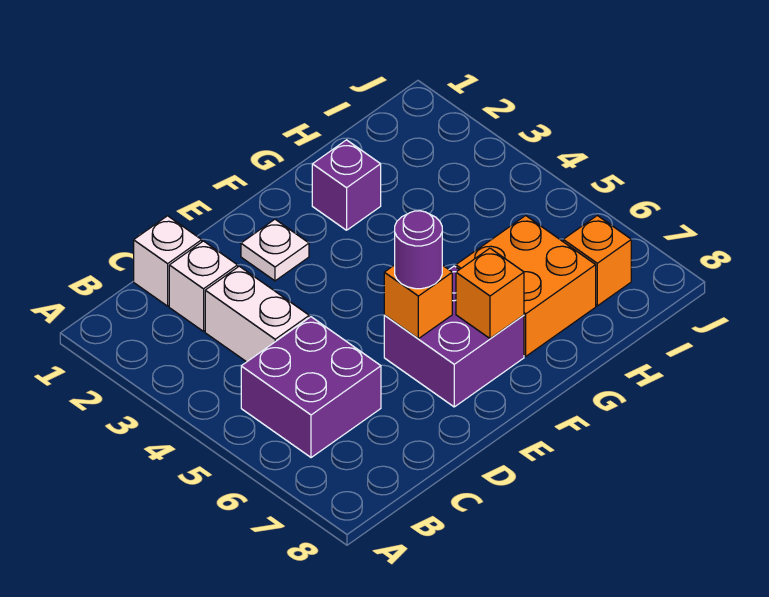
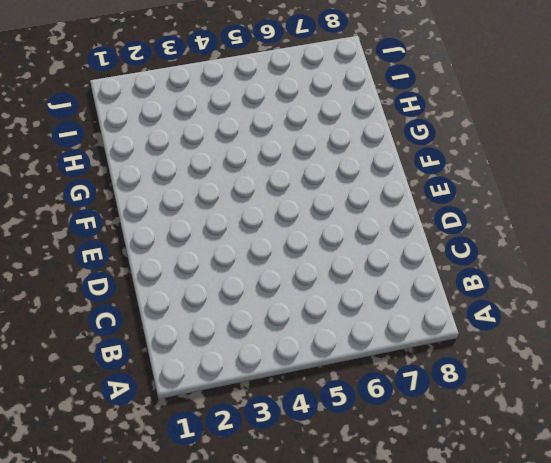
none -> purple 2x2 brick [241,317,381,458]
none -> white 1x1 brick [134,216,202,306]
none -> white 1x1 brick [169,241,238,331]

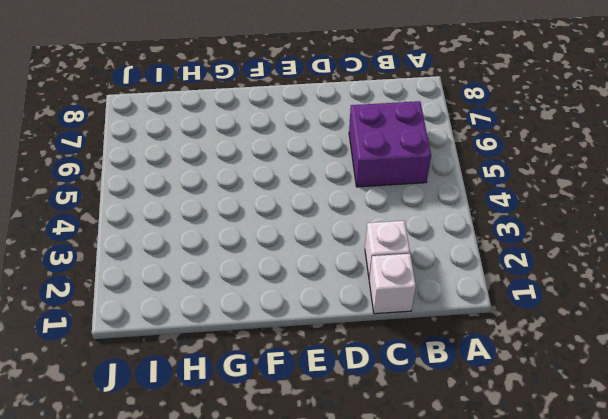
none -> white 1x2 brick [205,266,309,362]
none -> white 1x1 plate [241,219,309,281]
none -> purple 2x2 brick [384,266,524,407]

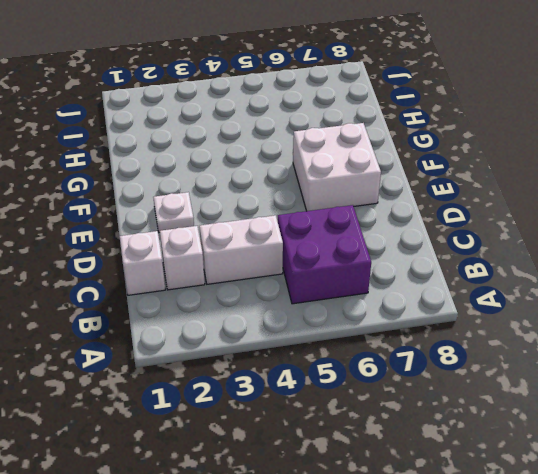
white 2x2 brick [293,123,381,211] -> purple 2x2 brick [384,266,524,407]
none -> purple 1x1 brick [312,140,381,230]
none -> orange 2x2 brick [456,216,596,356]
none -> orange 1x1 brick [563,216,631,306]

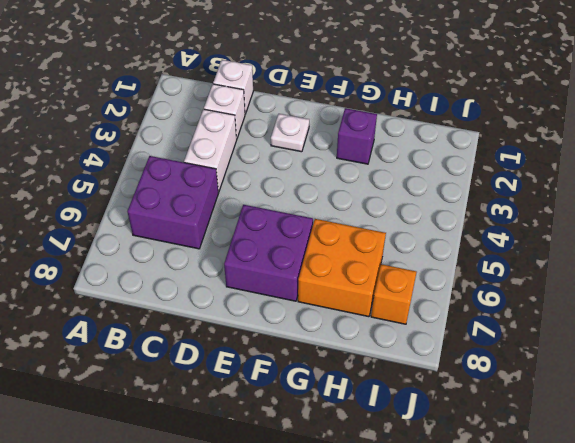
none -> orange 1x1 brick [384,265,452,339]
none -> orange 1x1 brick [456,248,524,338]
none -> purple 1x1 round brick [395,211,442,289]

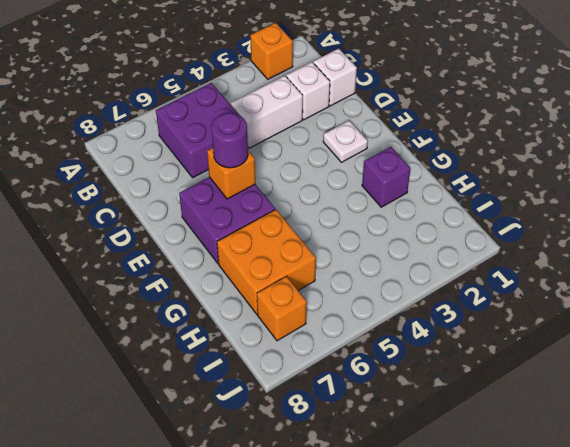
orange 1x1 brick [250,23,293,79] -> orange 1x1 brick moved to [456,248,524,338]

